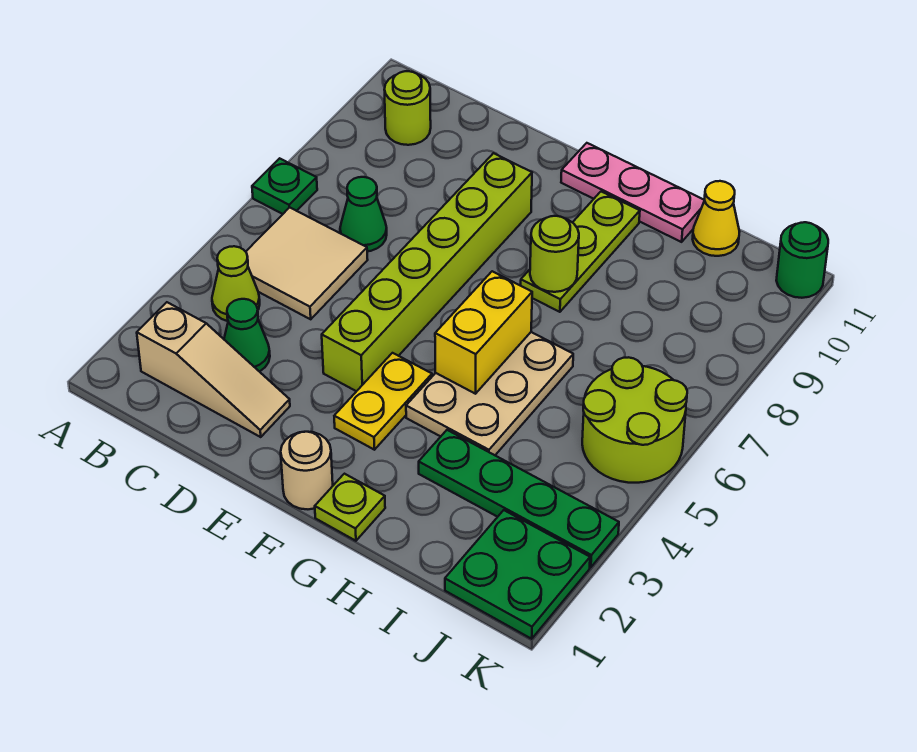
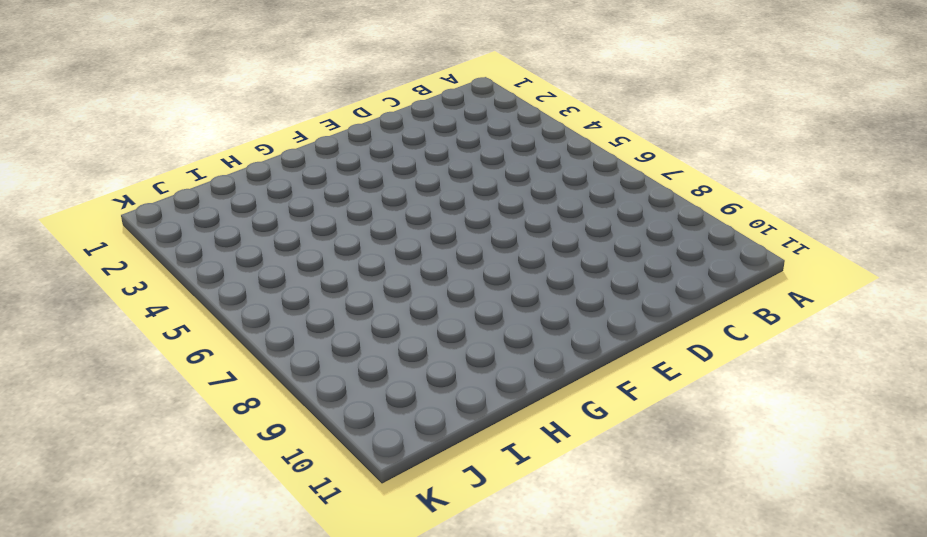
none -> green 1x1 plate [252,158,317,214]
none -> tan 1x3 slope [137,302,290,437]
none -> lime 1x1 cone [212,246,260,321]

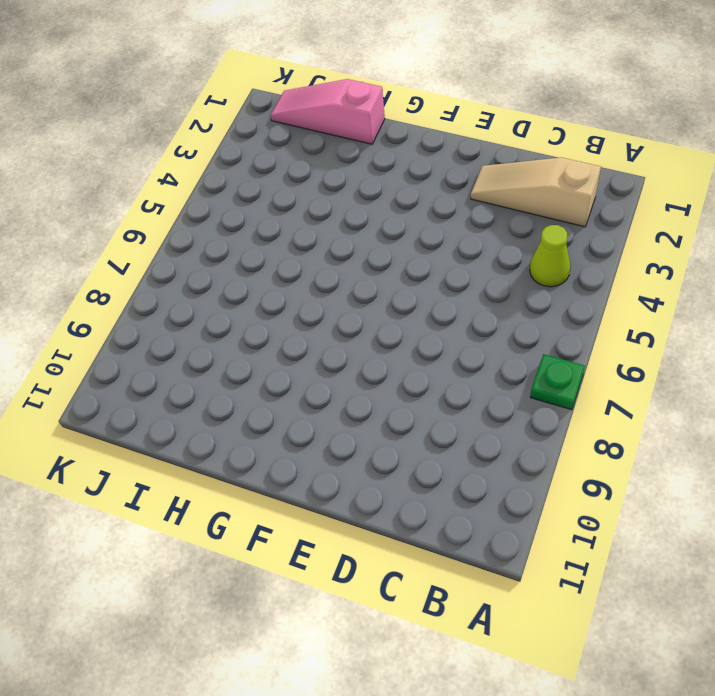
pink 1x3 slope [270,79,385,144] -> green 2x2 plate [445,510,590,639]
none -> tan 2x2 tile [246,207,368,319]
none -> lime 1x1 round brick [384,71,431,145]
none -> green 1x1 cone [224,299,270,372]

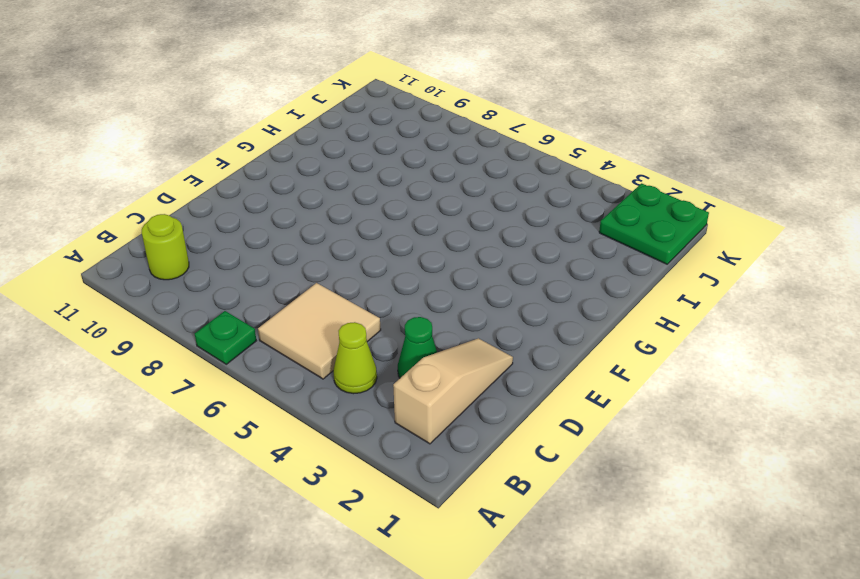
none -> green 1x1 cone [340,177,387,251]
none -> lime 1x6 brick [322,153,532,391]
none -> tan 1x1 round brick [281,432,333,509]

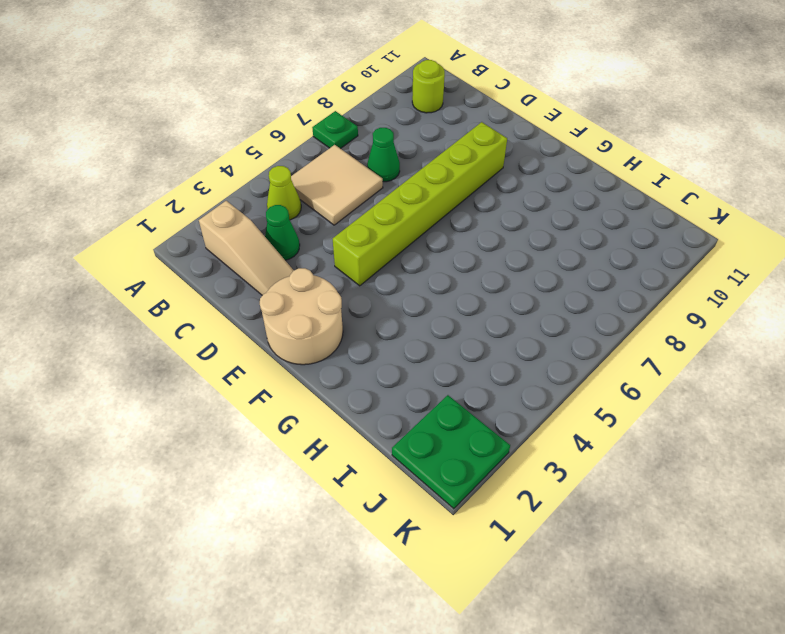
tan 2x2 round brick [260,268,343,365] -> tan 1x1 round brick [281,432,333,509]
none -> yellow 1x2 plate [334,353,432,450]
none -> pink 1x3 plate [561,143,705,242]
none -> lime 1x1 plate [315,474,385,541]

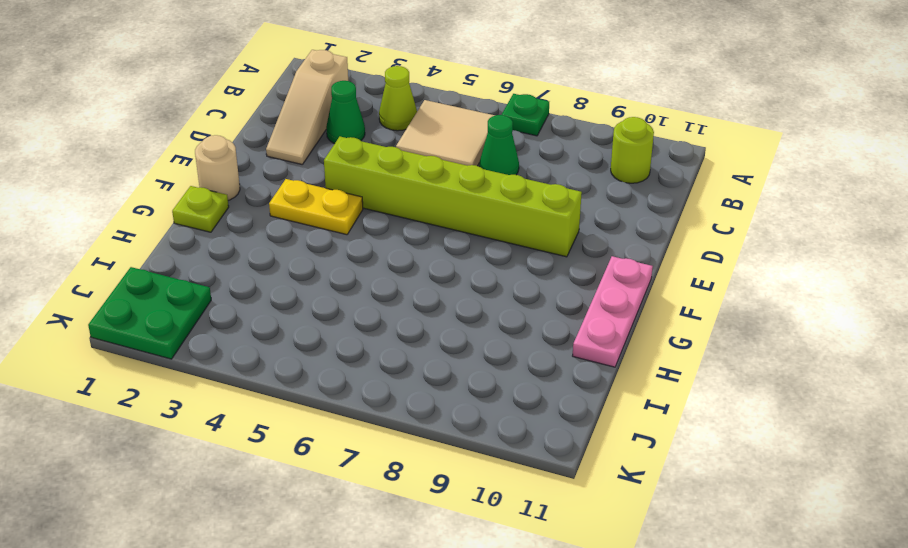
none -> tan 2x3 plate [406,332,573,455]
none -> lime 1x3 plate [521,192,640,312]
none -> green 1x4 plate [419,430,619,567]

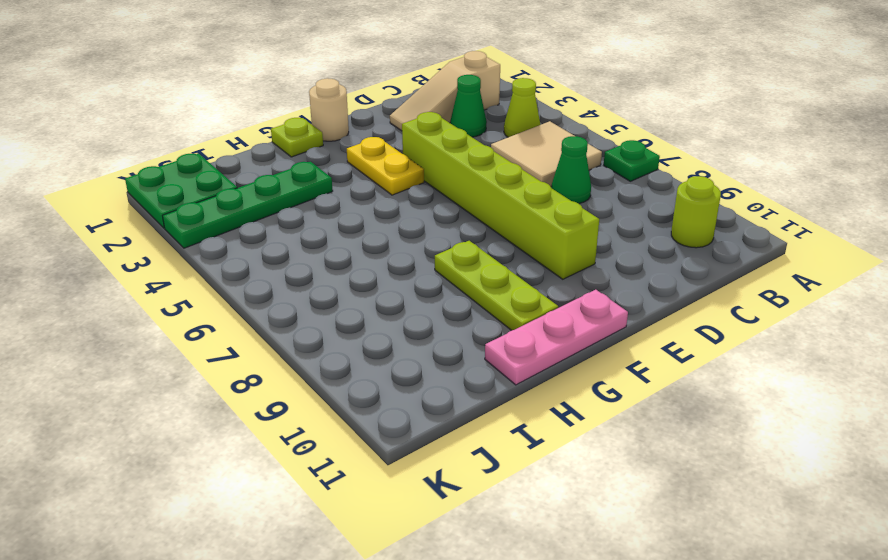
none -> tan 2x3 plate [406,332,573,455]
none -> yellow 1x1 cone [693,181,739,256]
none -> lime 2x2 round brick [582,357,687,483]

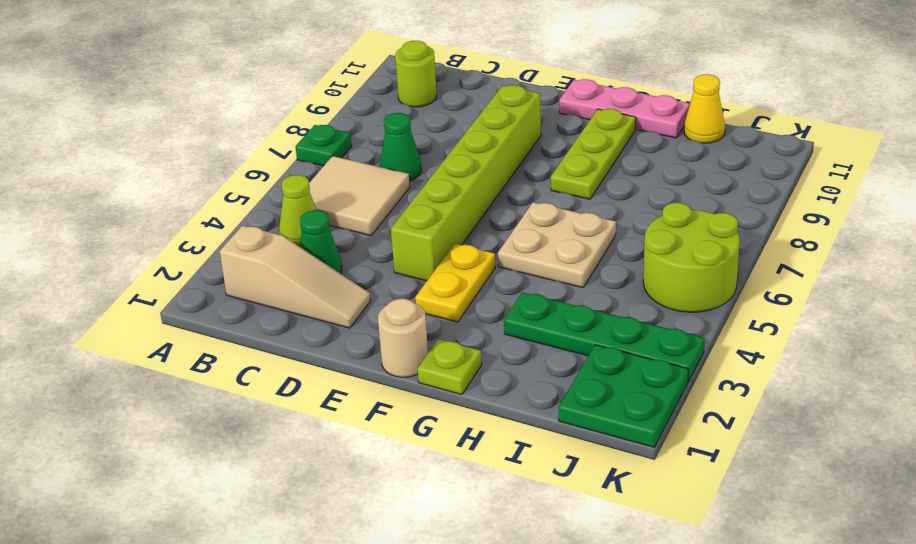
tan 2x2 plate [498,202,616,288] -> tan 2x3 plate [406,332,573,455]
none -> green 1x1 round brick [776,222,828,298]
none -> yellow 1x2 brick [435,271,532,394]
none -> lime 1x1 round brick [530,216,579,292]

